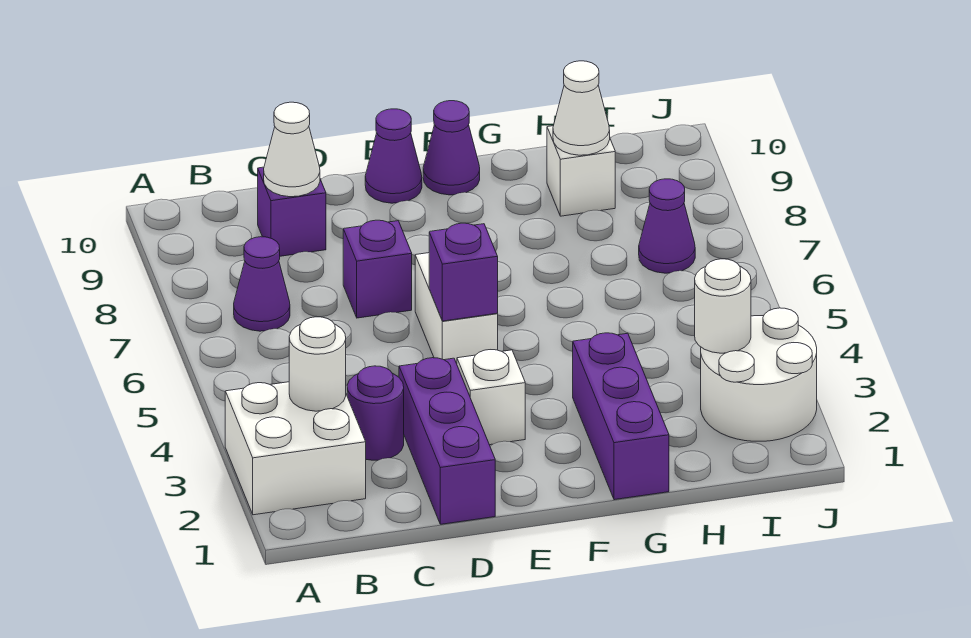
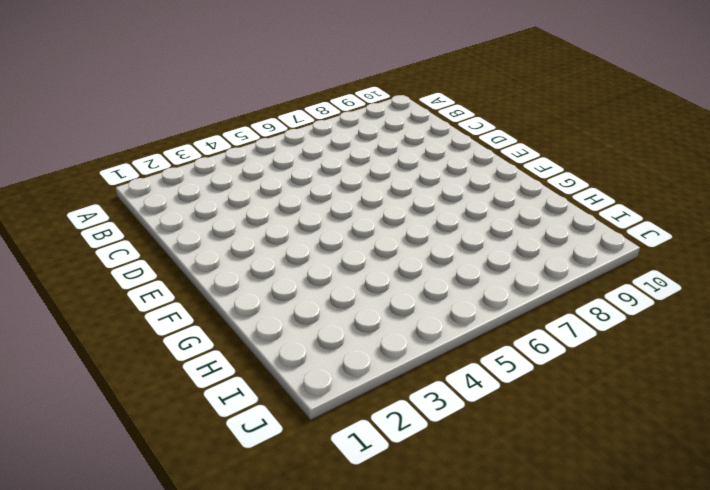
none -> white 2x2 brick [225,382,366,515]
none -> purple 1x1 cone [234,237,290,331]
none -> purple 1x1 round brick [347,366,404,460]

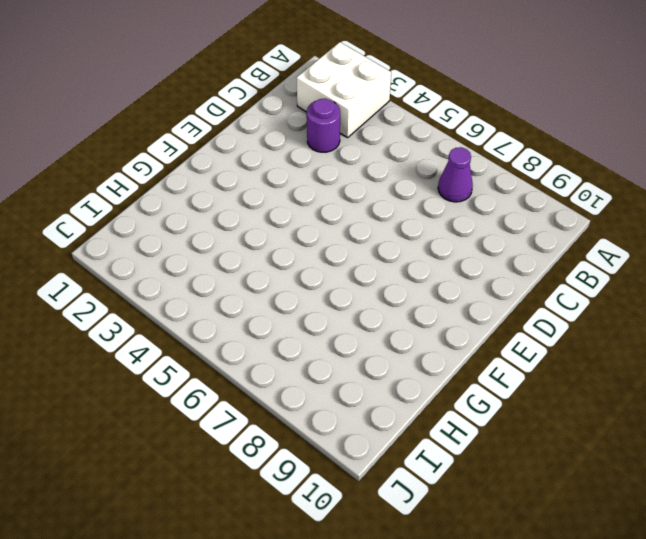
none -> purple 1x1 brick [258,167,326,256]
none -> purple 1x3 brick [399,358,495,524]
none -> purple 1x1 brick [343,220,412,318]

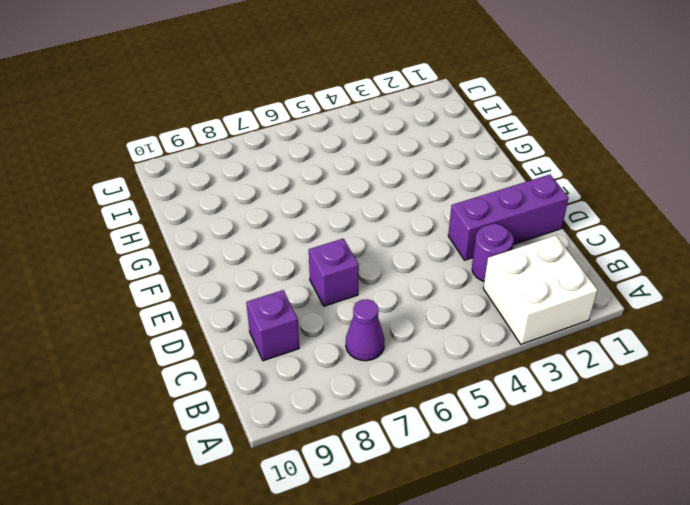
none -> white 1x1 brick [457,350,525,445]
none -> white 1x2 brick [415,253,498,364]
none -> purple 1x1 cone [365,109,422,203]

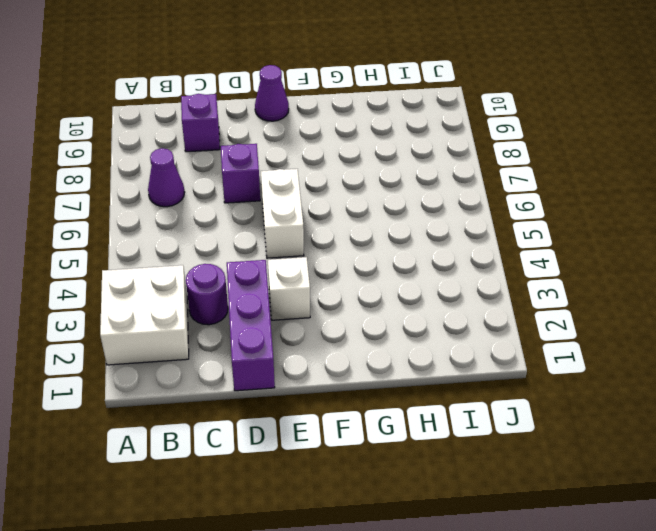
none -> purple 1x1 cone [423,101,480,195]
none -> purple 1x3 brick [573,333,669,500]
none -> white 1x1 brick [547,126,615,216]

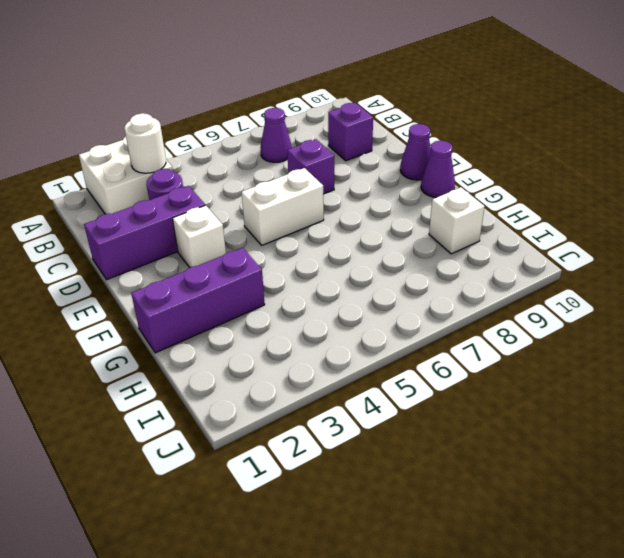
none -> white 2x2 round brick [701,308,817,441]
none -> purple 1x1 cone [639,179,695,273]
none -> white 1x1 cone [264,102,320,197]

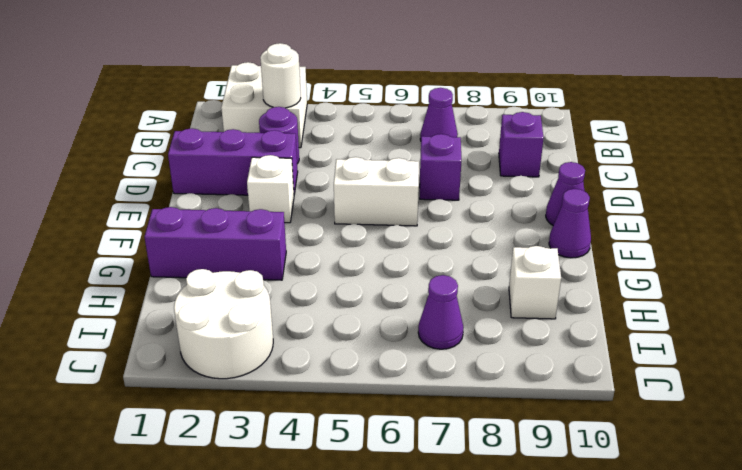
none -> white 1x1 cone [264,102,320,197]
none -> purple 1x1 brick [429,223,498,321]
none -> white 1x1 cone [553,61,610,155]

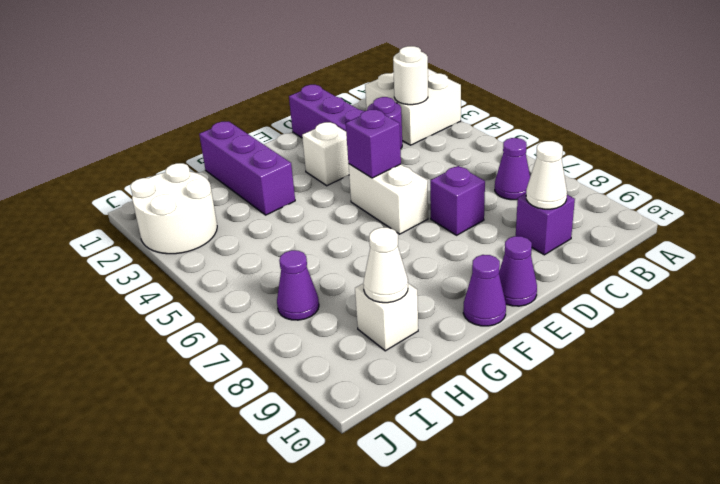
none -> white 1x1 round brick [695,259,751,353]

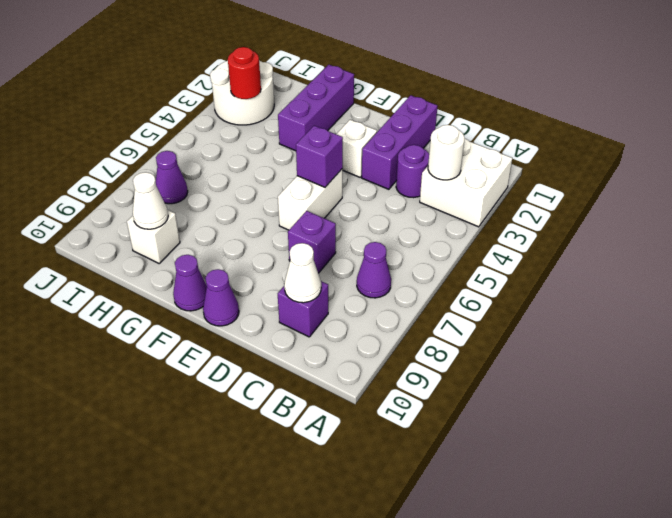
red 1x1 round brick [228,47,261,99] -> white 1x1 round brick [695,259,751,353]

